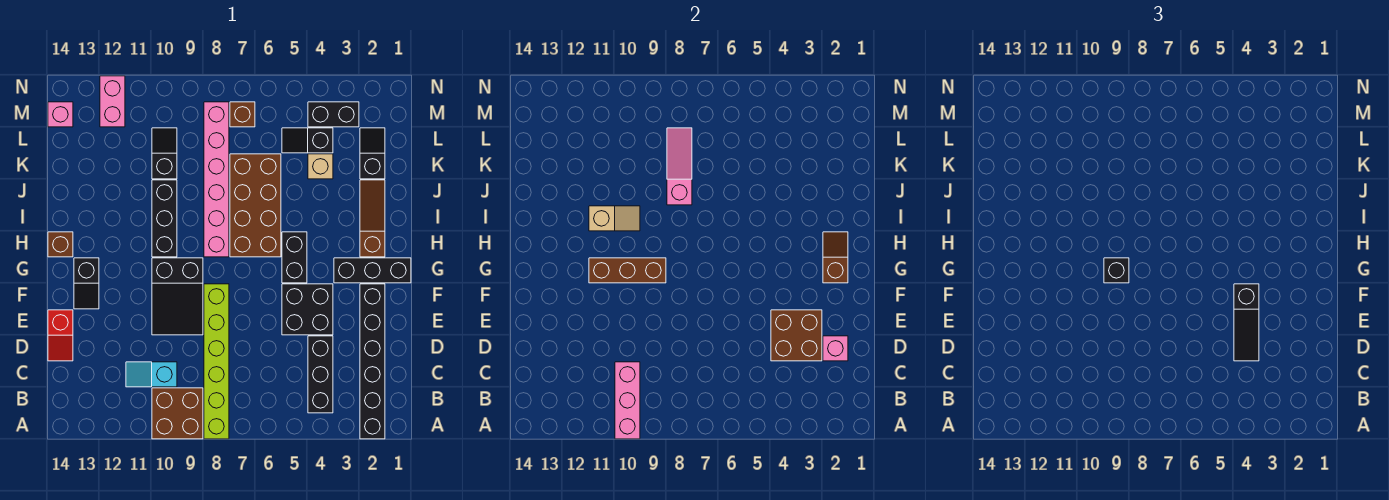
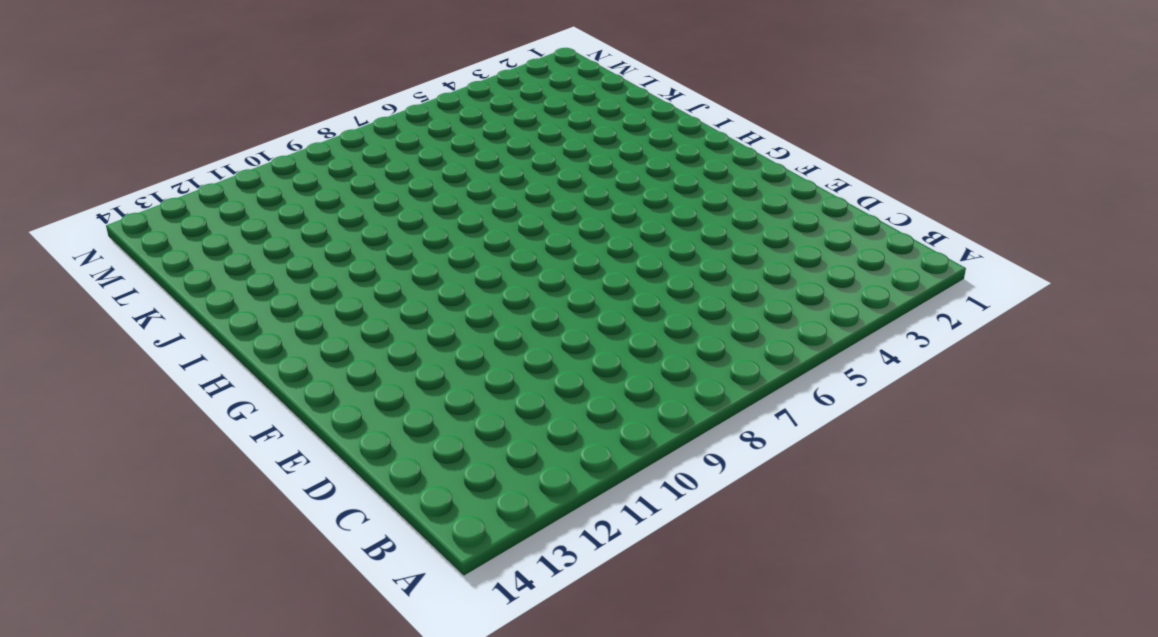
none -> black 1x6 brick [360,284,385,439]
none -> lime 1x6 brick [204,284,229,439]
none -> brown 2x2 brick [152,388,203,439]
none -> black 1x3 brick [308,336,333,413]

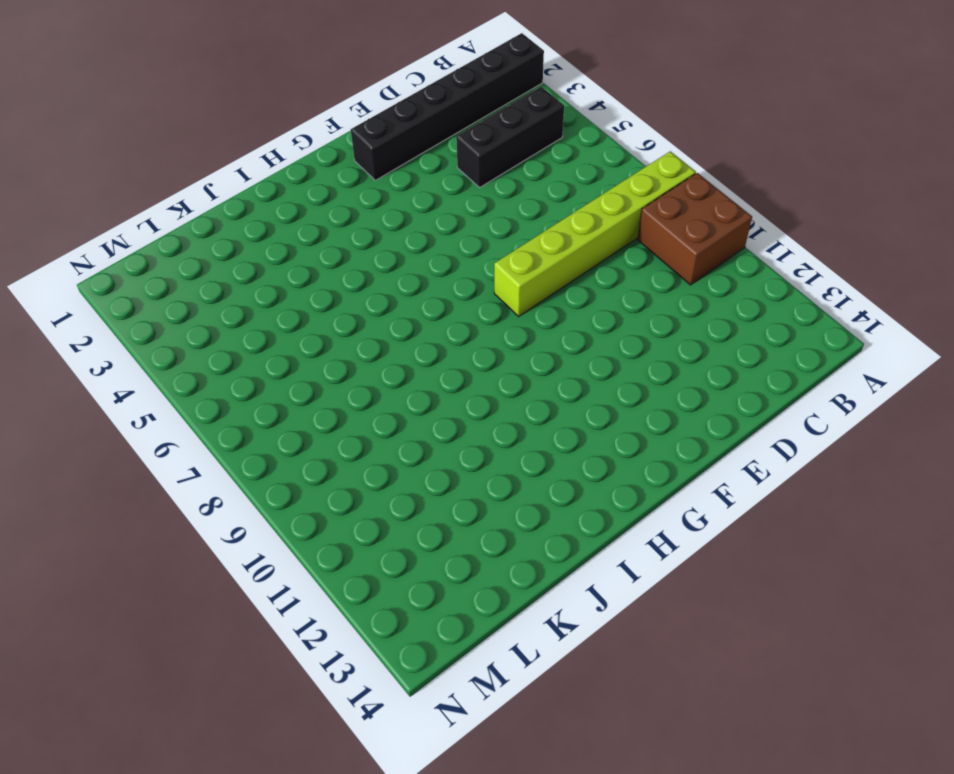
none -> cyan 1x2 slope [126,362,177,387]
none -> red 1x2 slope [48,310,73,361]
none -> black 2x2 brick [282,284,333,335]
none -> black 2x3 slope [152,258,203,335]

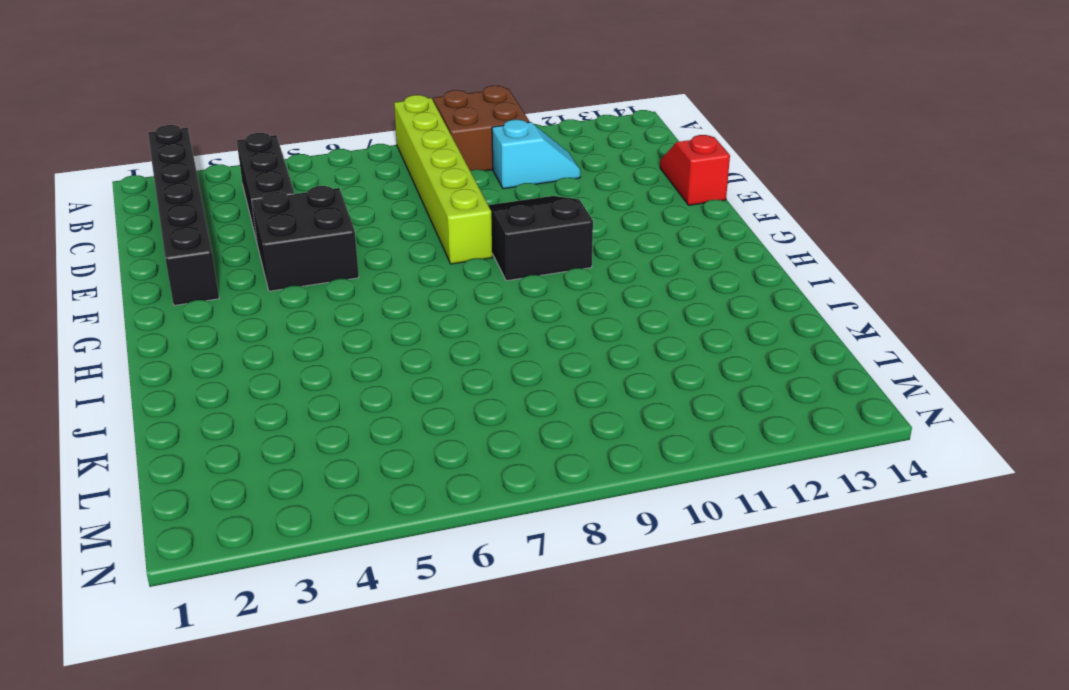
none -> black 1x2 slope [74,258,99,309]
none -> black 1x3 brick [334,258,411,283]
none -> black 1x2 brick [282,232,307,283]
none -> brown 1x3 slope [360,180,385,257]

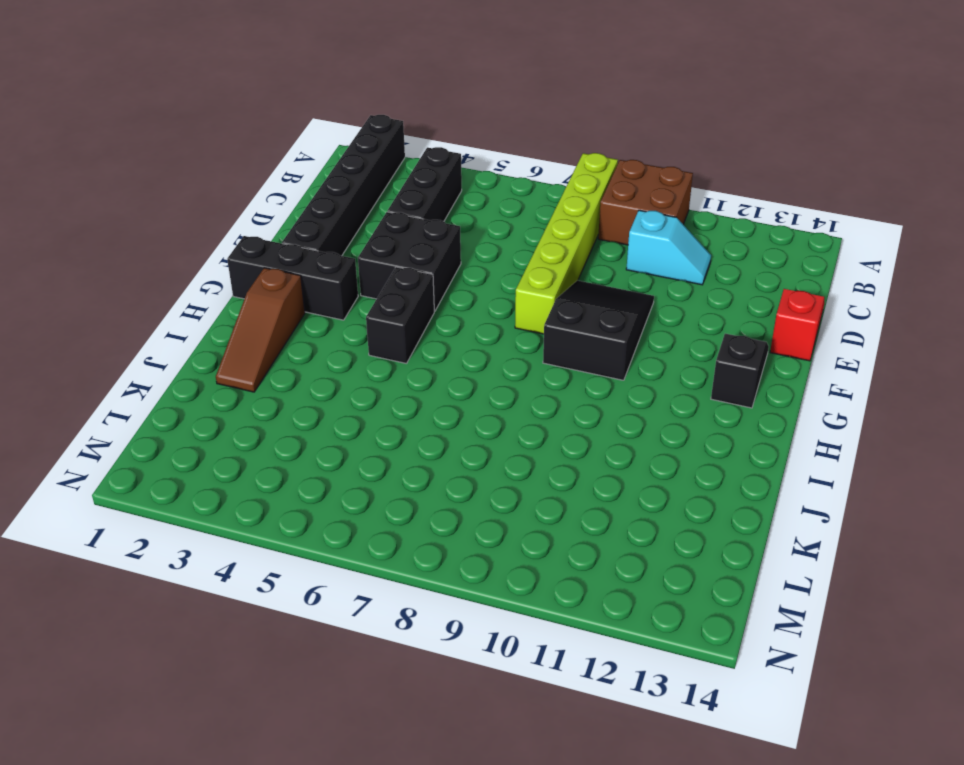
none -> brown 2x4 brick [230,154,281,257]
none -> pink 1x6 brick [204,102,229,257]
none -> black 1x3 brick [152,180,177,257]
none -> brown 1x1 brick [48,232,73,257]

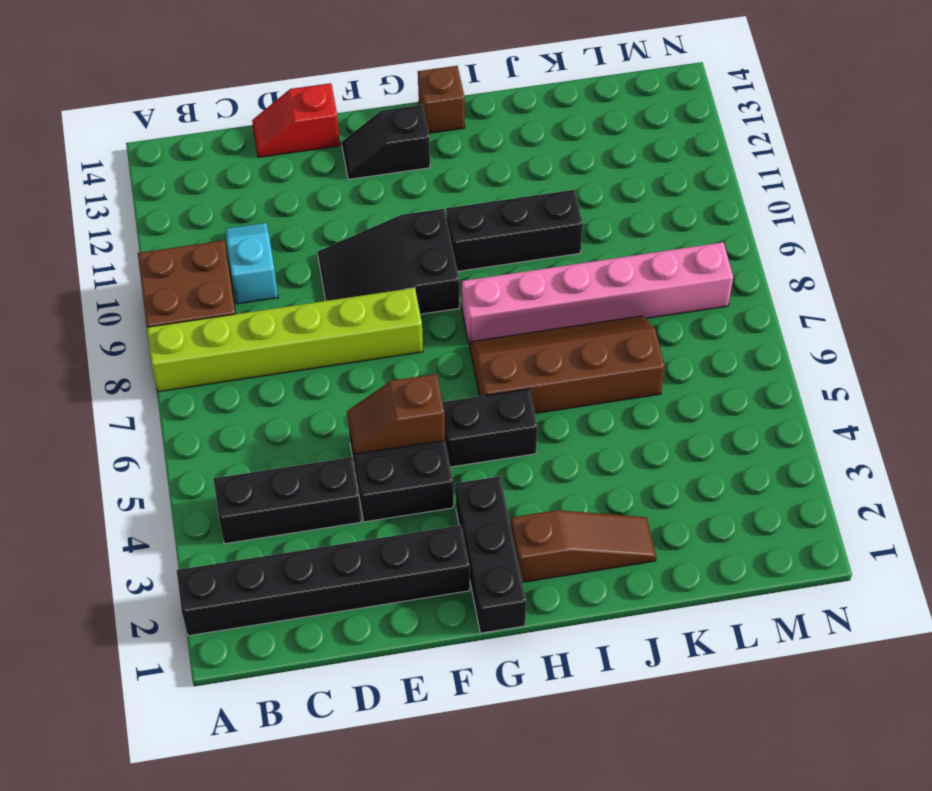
brown 1x2 slope [347,374,445,454] -> brown 1x2 slope turned to [823,232,848,283]
brown 2x4 slope [470,316,665,413] -> brown 2x4 brick [230,154,281,257]
none -> black 1x2 slope [360,128,385,179]
none -> tan 1x1 brick [308,154,333,179]
none -> black 1x2 slope [152,128,177,179]
none -> black 1x2 slope [282,128,333,153]

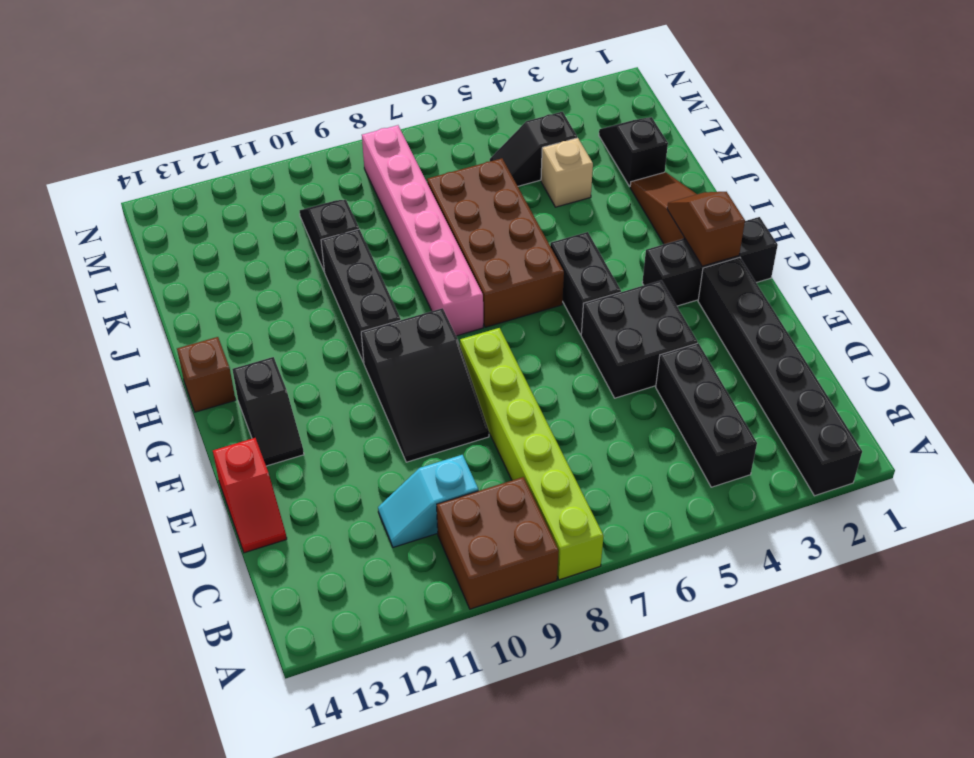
none -> black 1x2 brick [308,102,359,127]
none -> brown 1x1 brick [230,102,255,127]
none -> pink 1x2 brick [100,76,125,127]
none -> pink 1x1 brick [48,102,73,127]

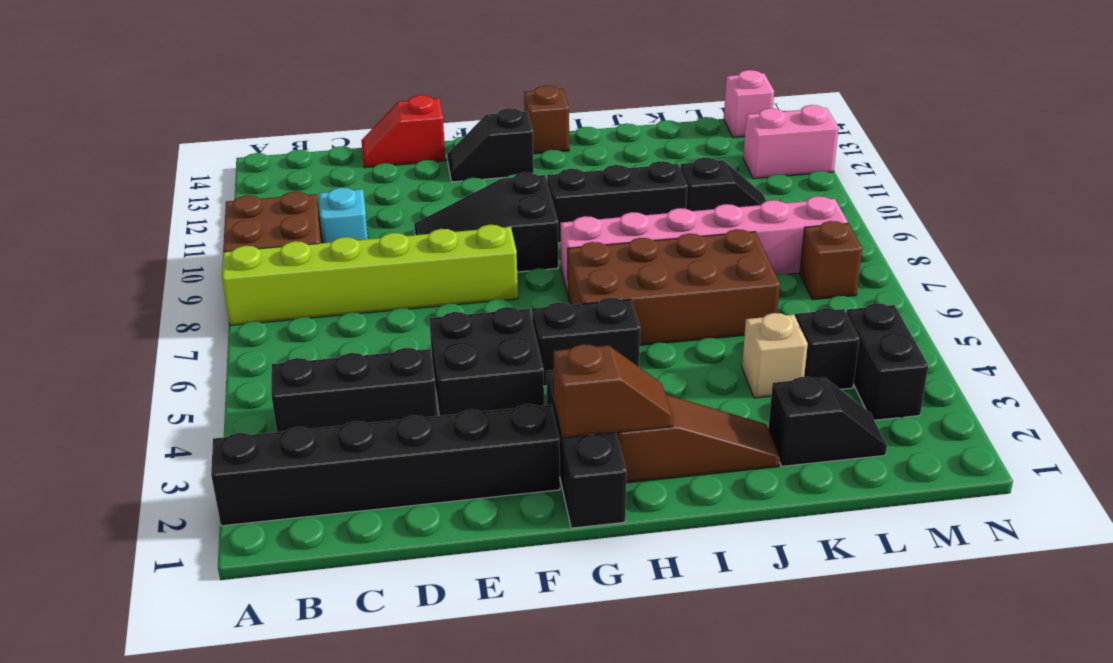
none -> pink 1x3 brick [615,362,640,439]
none -> pink 1x1 brick [823,336,848,361]
none -> brown 2x2 brick [771,310,822,361]
none -> brown 1x3 brick [589,258,666,283]

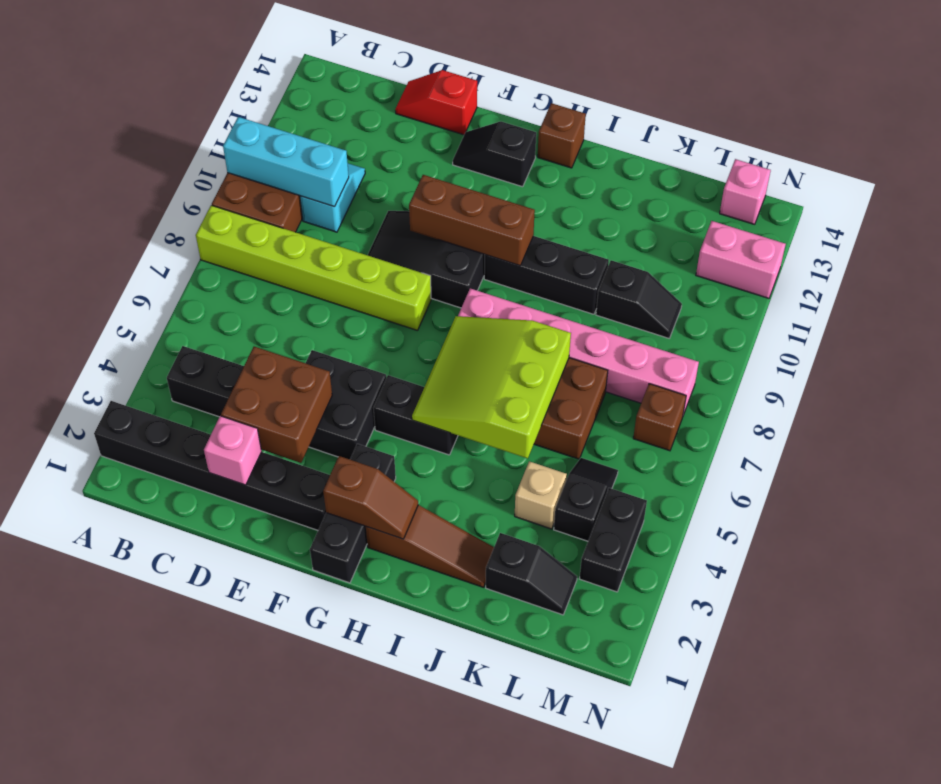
cyan 1x3 brick [223,117,349,207] -> pink 1x3 brick [615,362,640,439]
brown 1x3 brick [409,175,535,266] -> brown 1x3 brick turned to [589,258,666,283]
lime 3x3 slope [412,316,571,458] -> none
none -> tan 1x2 slope [589,206,640,231]
none -> pink 1x3 slope [667,128,692,205]
none -> black 1x3 slope [1234,284,1259,361]
none -> black 1x1 brick [1104,258,1129,283]

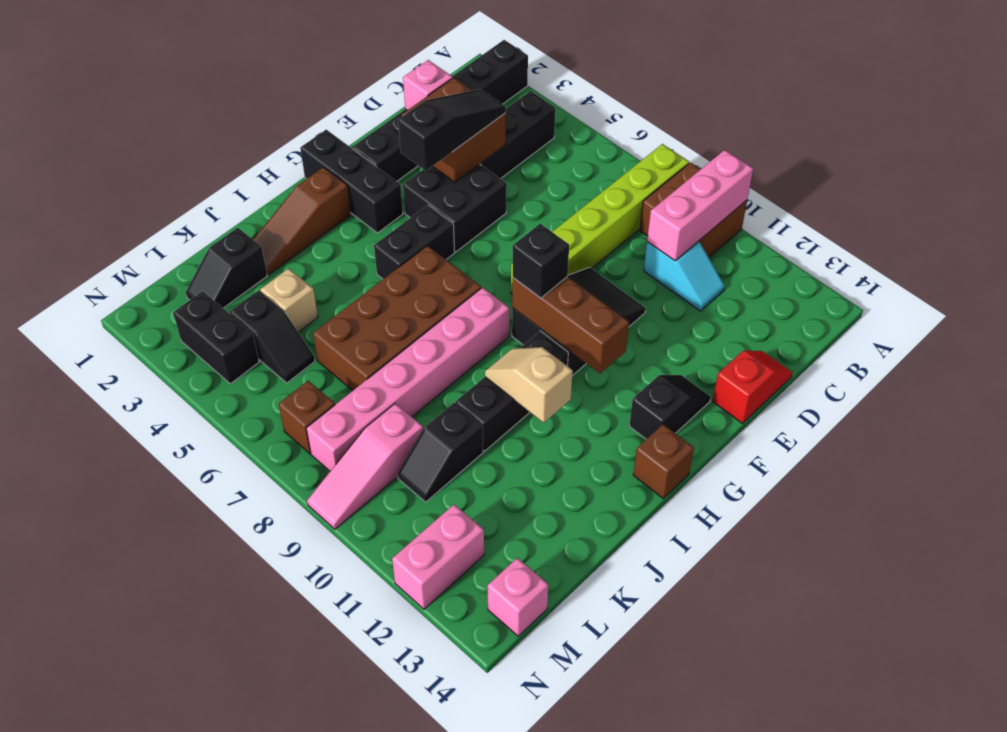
pink 1x3 slope [307,404,423,529] -> pink 1x3 slope moved to [667,128,692,205]
none -> brown 1x2 slope [823,232,848,283]

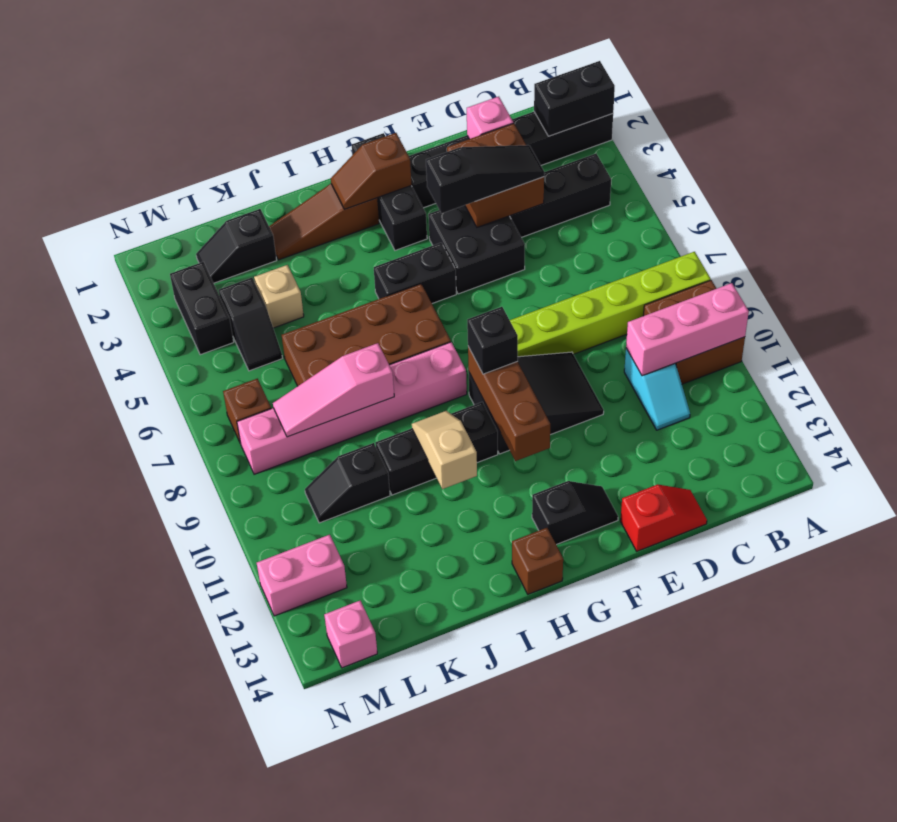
black 1x2 brick [534,61,615,136] -> none

